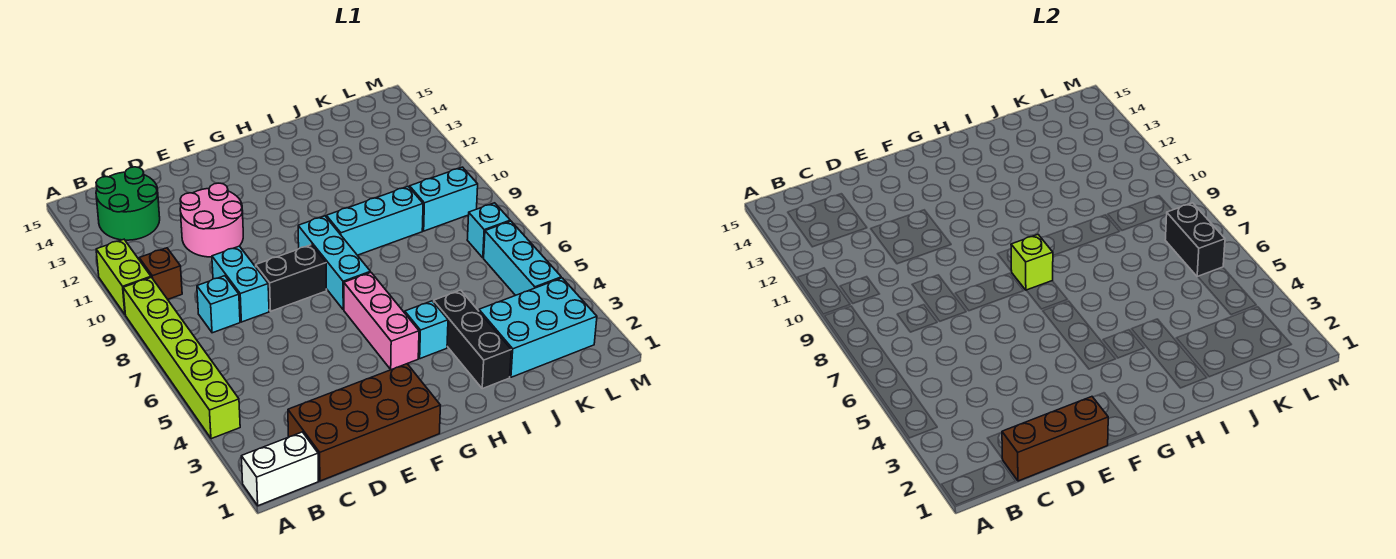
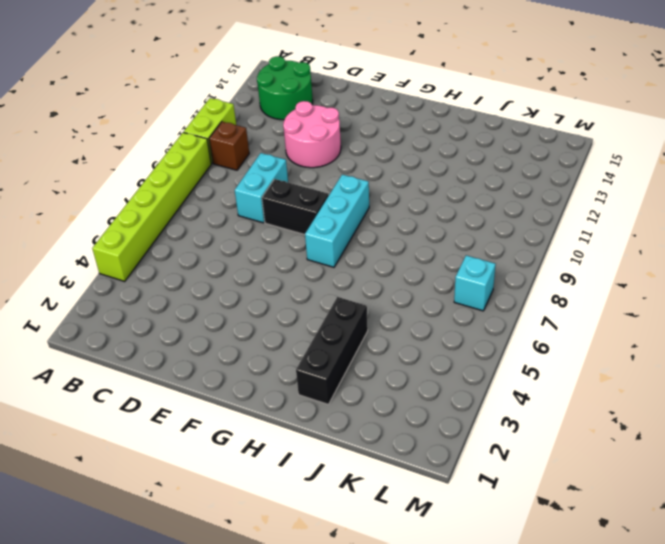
none -> white 1x2 brick [241,432,319,506]
none -> brown 2x4 brick [288,364,440,481]
none -> cyan 1x1 brick [197,276,240,333]

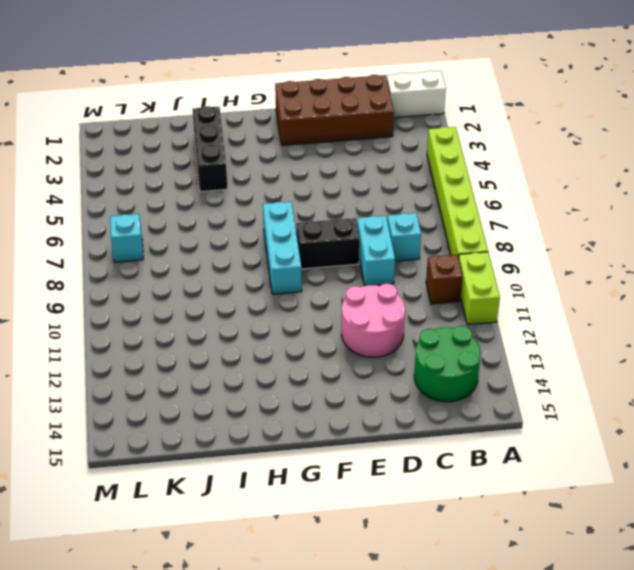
none -> pink 1x3 brick [344,272,419,370]
none -> cyan 1x1 brick [405,301,448,359]
none -> cyan 1x3 brick [326,187,423,255]

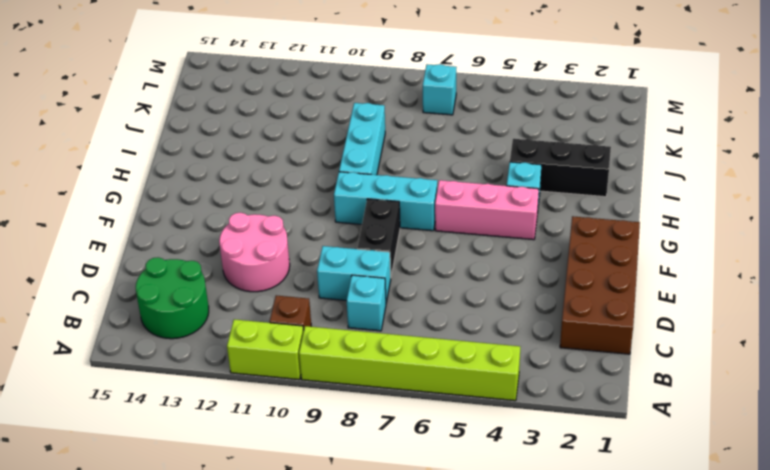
none -> white 1x2 brick [241,432,319,506]
none -> cyan 2x3 brick [479,278,597,377]
none -> cyan 1x2 brick [410,167,478,231]

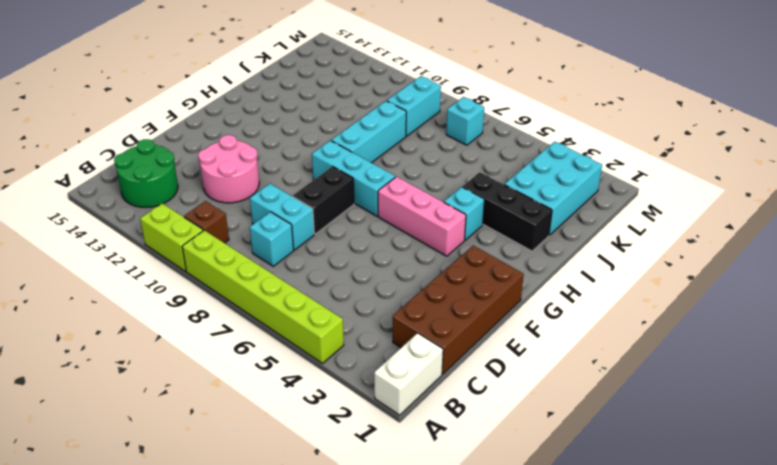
none -> cyan 1x3 brick [484,221,561,296]
none -> brown 1x3 brick [1002,397,1108,481]
none -> lime 1x1 brick [1011,235,1053,290]

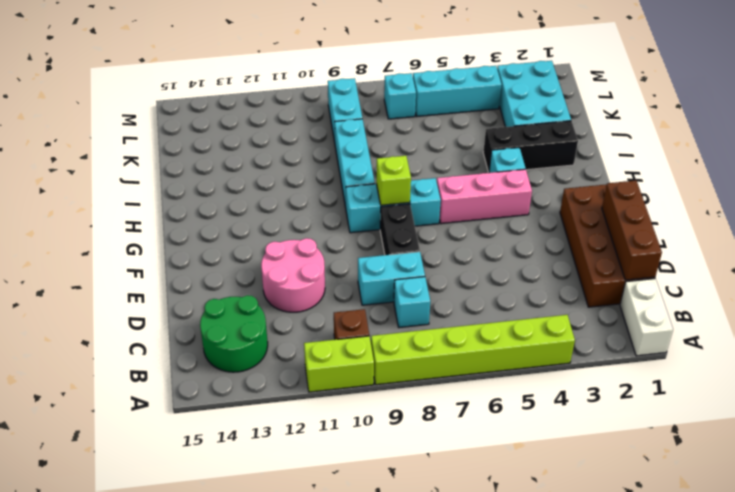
none -> black 1x2 brick [1165,203,1225,277]

